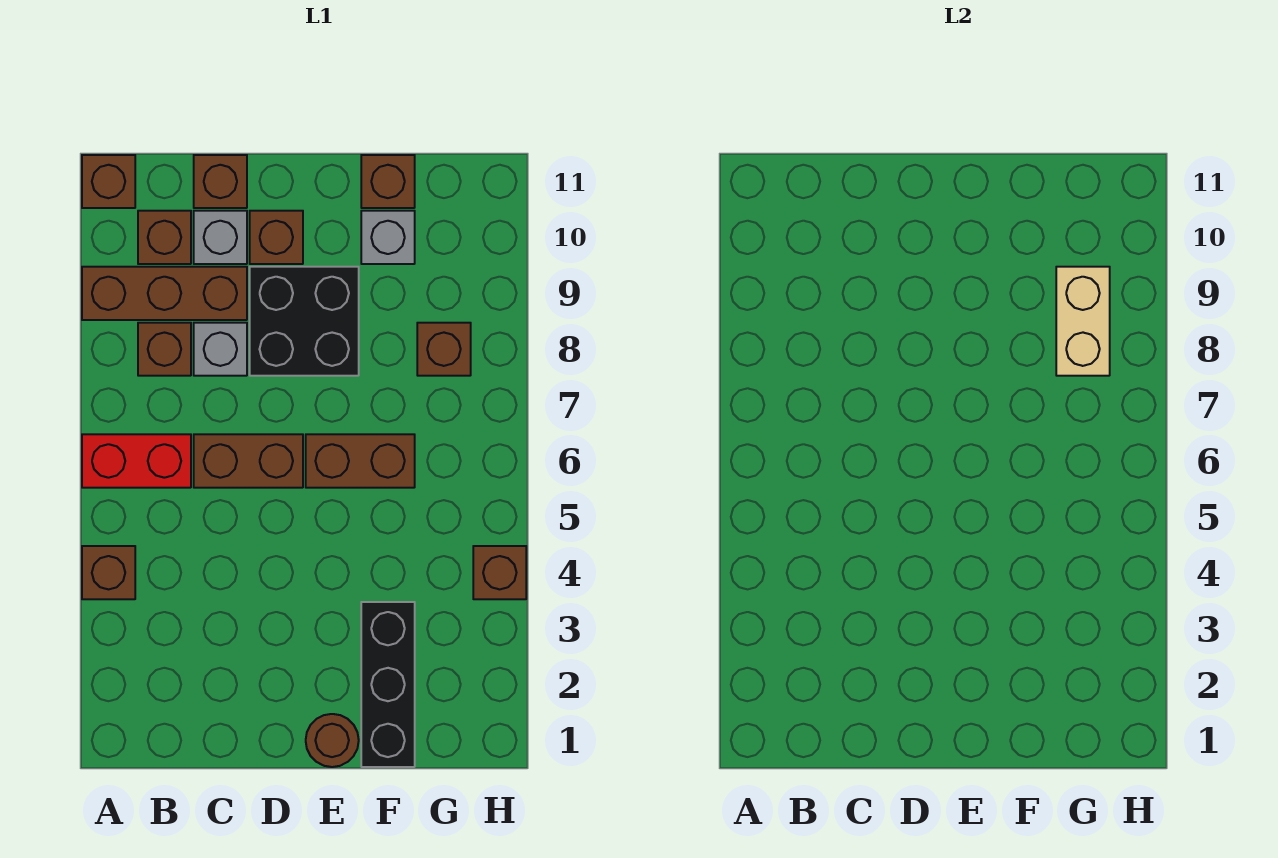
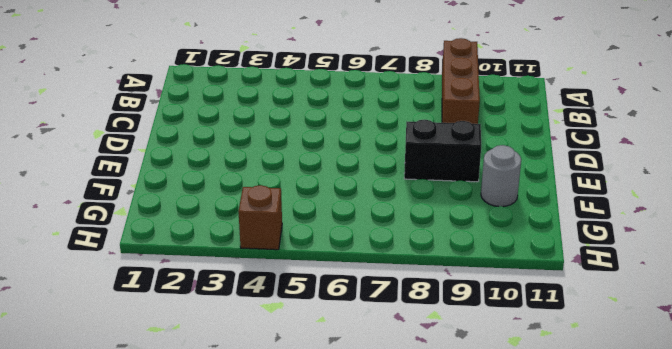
black 1x2 brick [404,120,481,182] -> black 2x2 brick [250,267,359,376]
grey 1x1 round brick [481,145,521,207] -> grey 1x1 brick [361,211,415,264]
none -> brown 1x1 brick [82,546,135,599]
none -> red 1x2 brick [82,434,191,488]
none -> brown 1x1 brick [82,155,135,208]

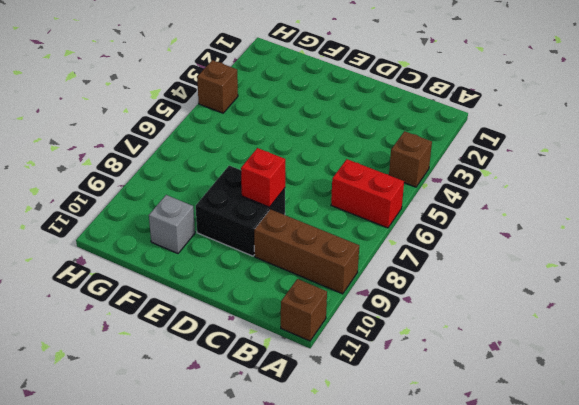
red 1x1 brick [241,148,285,207] -> none
none -> brown 1x1 brick [138,323,191,376]
none -> brown 1x1 brick [138,211,191,264]
none -> brown 1x2 brick [194,434,303,488]

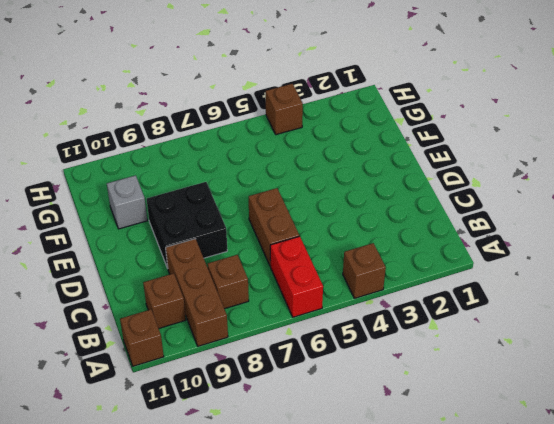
none -> grey 1x1 brick [194,323,247,376]
none -> grey 1x1 brick [194,211,247,264]
none -> brown 1x1 brick [194,155,247,208]

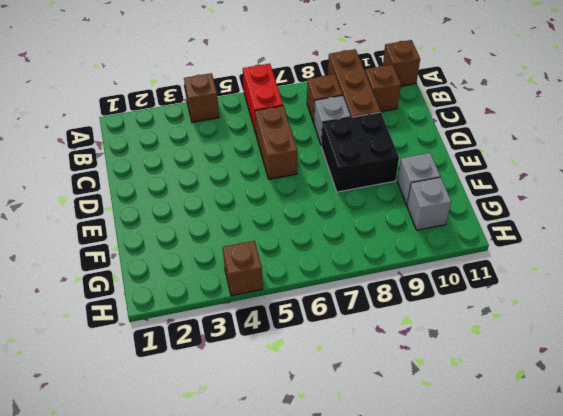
grey 1x1 brick [407,177,451,230] -> grey 1x1 brick moved to [194,211,247,264]
none -> brown 1x1 brick [194,155,247,208]
none -> brown 1x1 brick [250,211,303,264]
none -> brown 1x1 round brick [306,714,359,767]

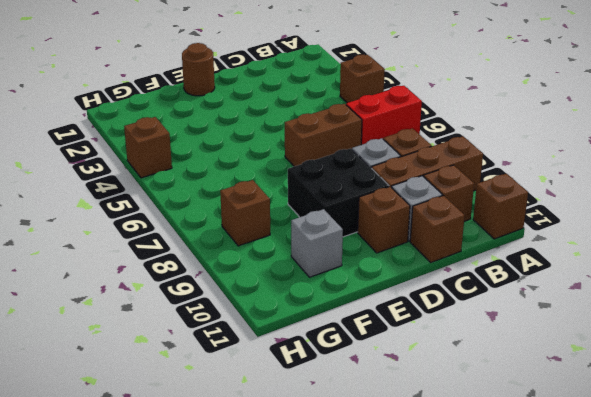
none -> brown 1x2 brick [306,434,415,488]
none -> black 1x3 brick [361,602,415,767]
none -> brown 1x1 brick [361,155,415,208]

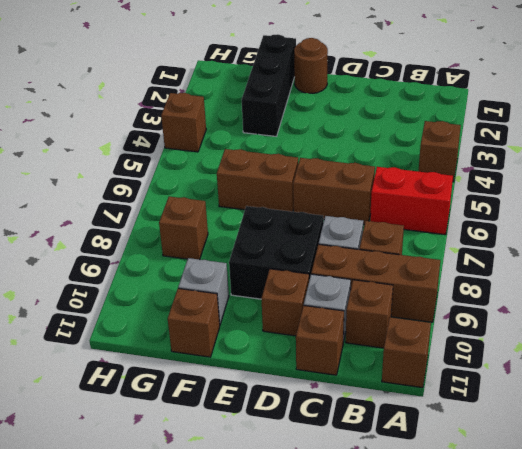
none -> tan 1x2 brick [1056,267,1110,376]

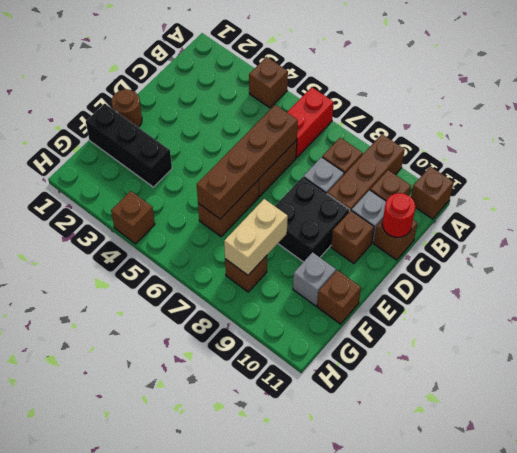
brown 1x4 brick [197,105,298,219] -> none
red 1x1 round brick [382,193,415,237] -> none
tan 1x2 brick [224,199,288,275] -> tan 1x2 brick turned to [1056,267,1110,376]

